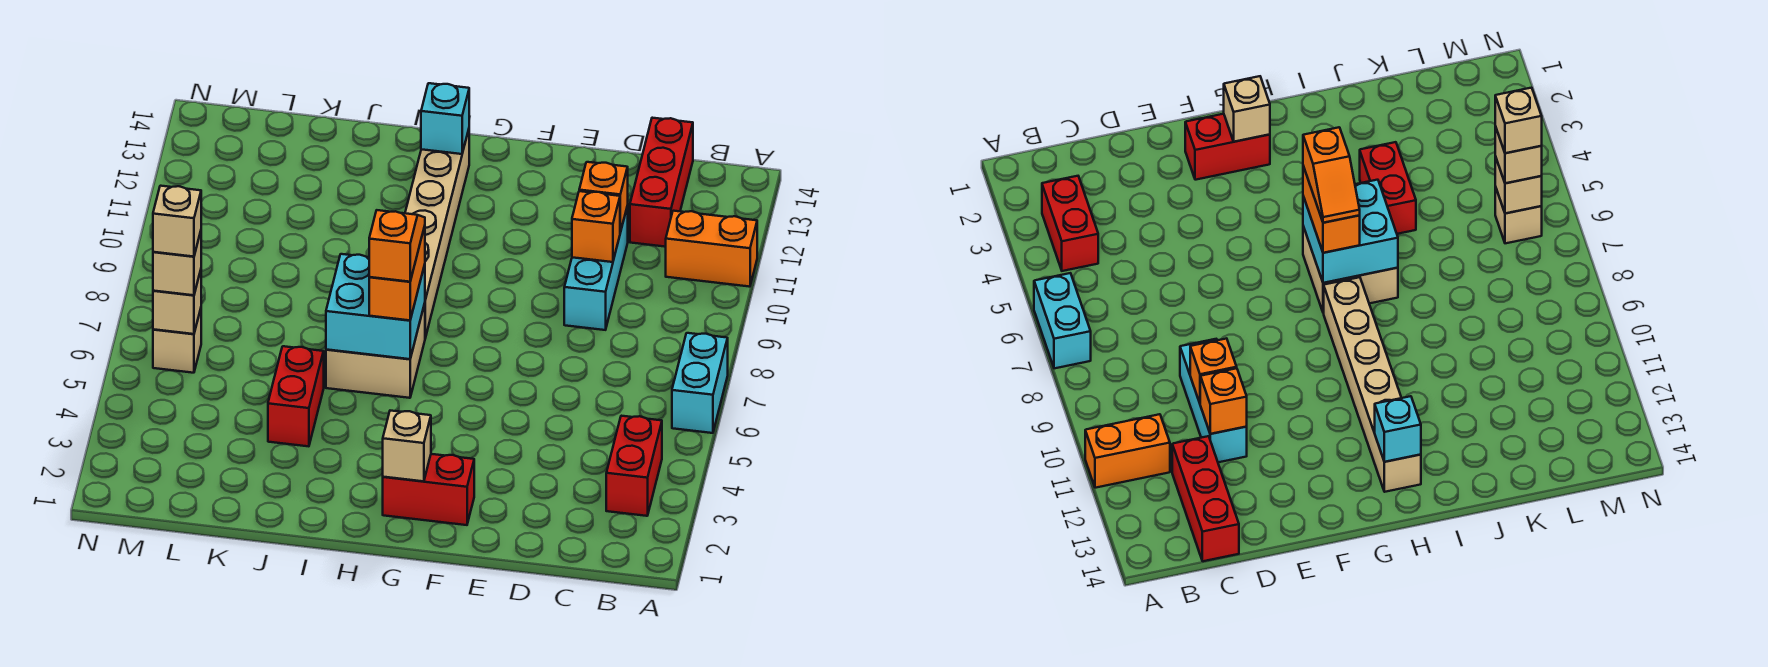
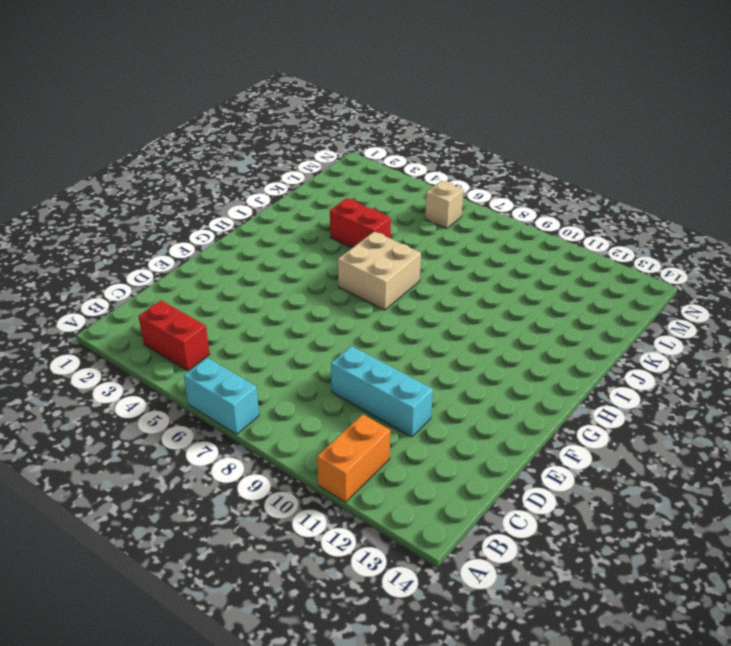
none -> red 1x3 brick [630,118,693,247]
none -> red 1x2 brick [383,454,474,525]
none -> tan 1x6 brick [405,130,469,338]

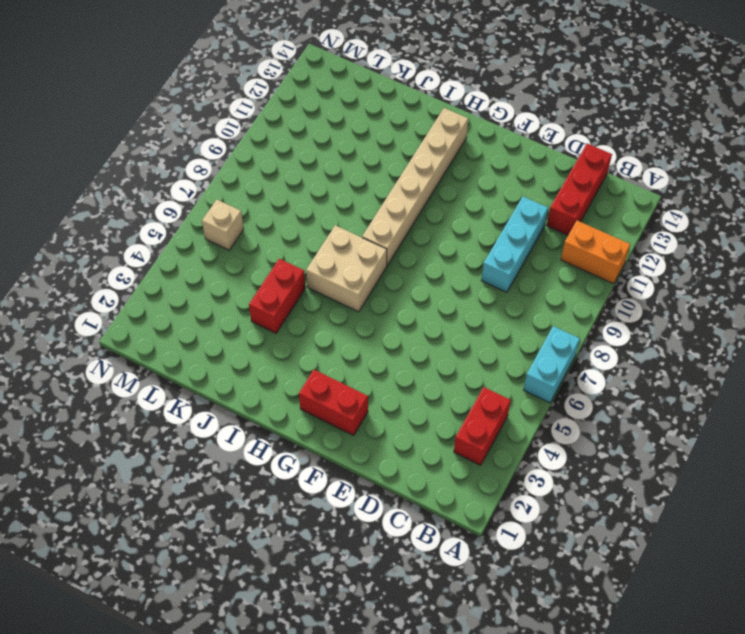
none -> orange 1x1 brick [572,191,620,262]
none -> orange 1x1 brick [579,162,628,232]
none -> tan 1x1 brick [383,411,431,481]

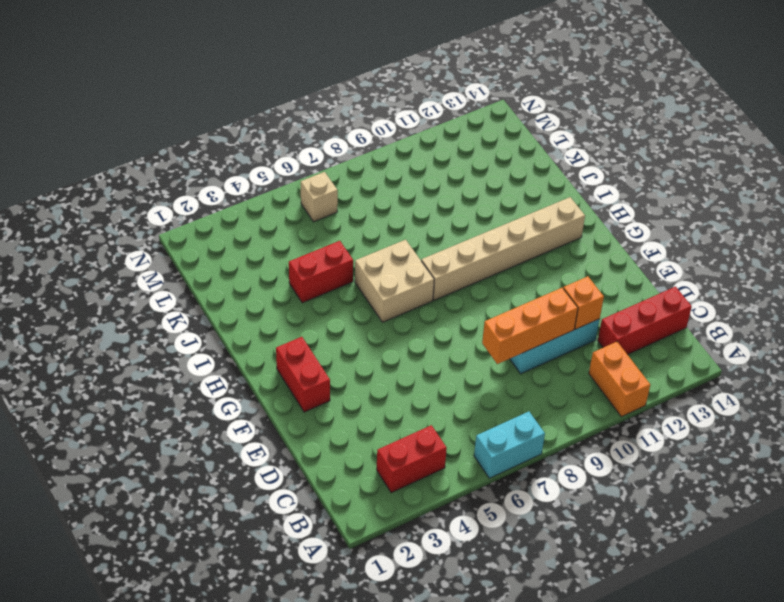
orange 1x3 brick [482,288,578,364] -> orange 1x1 brick [572,191,620,262]
none -> tan 1x1 brick [383,411,431,481]
none -> cyan 2x2 brick [326,254,425,359]
none -> cyan 1x1 brick [421,83,469,154]

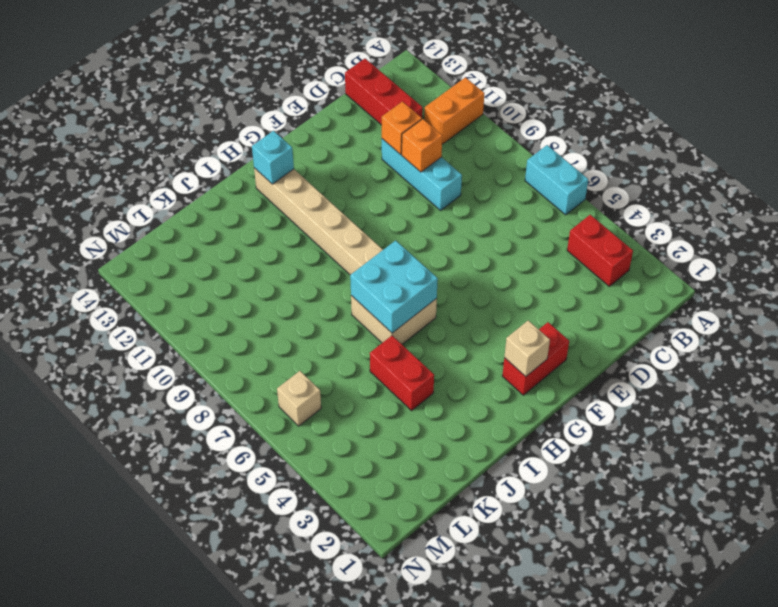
none -> tan 1x1 brick [153,270,201,334]
none -> orange 1x2 brick [369,226,425,320]
none -> tan 1x1 brick [153,232,201,295]

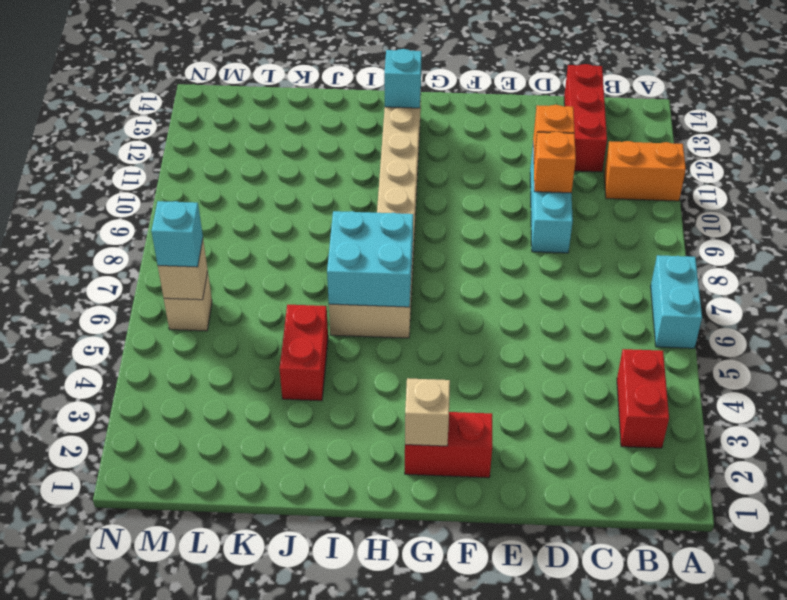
cyan 1x1 brick [151,201,203,267] -> tan 1x1 brick [153,232,201,295]
none -> orange 1x2 brick [369,226,425,320]
none -> orange 1x2 slope [369,210,425,282]
none -> tan 1x1 brick [153,186,201,257]

